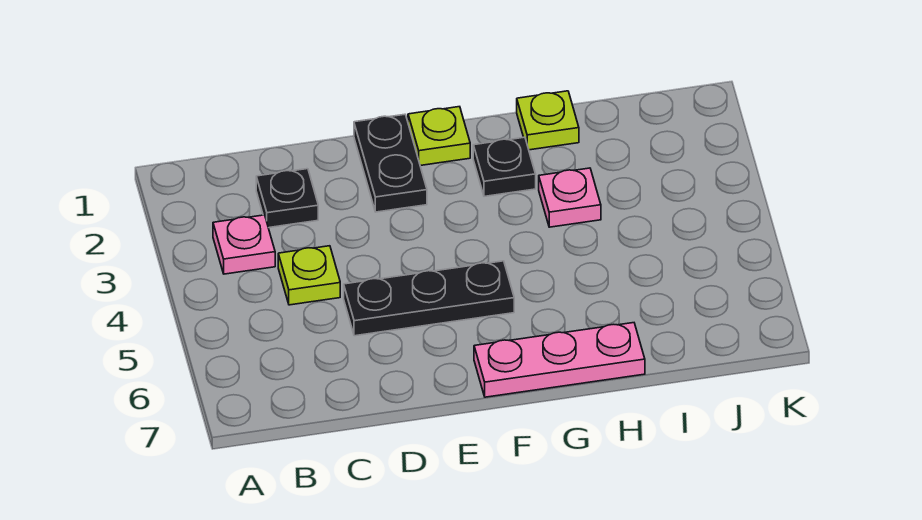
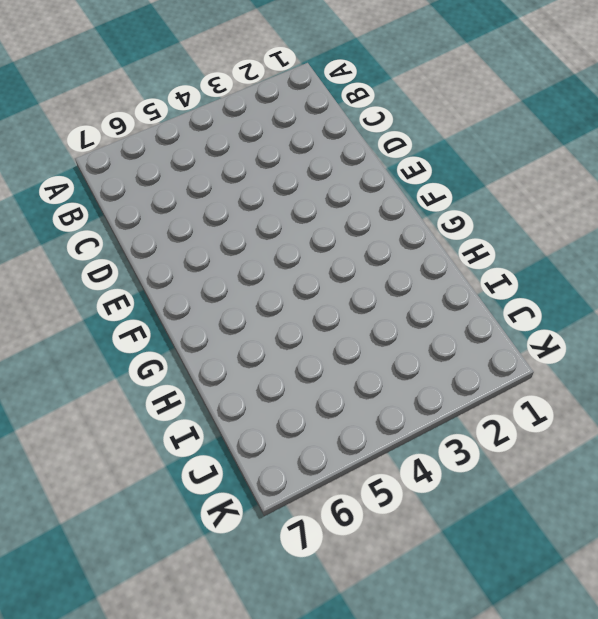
none -> pink 1x1 plate [213,215,275,274]
none -> black 1x1 plate [256,169,318,228]

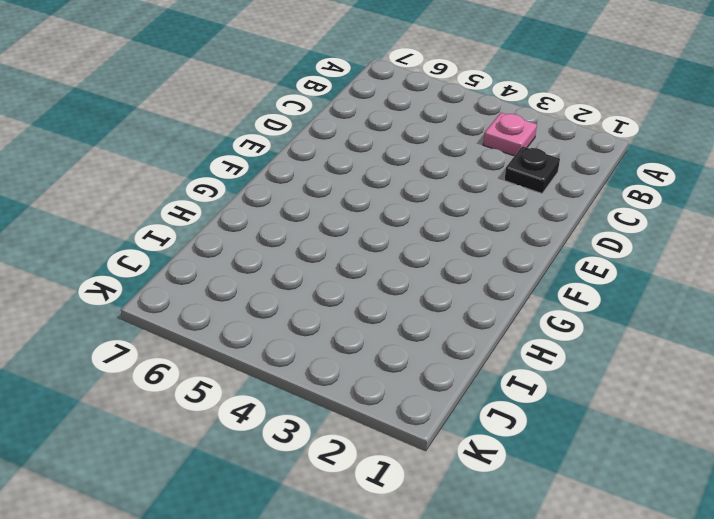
none -> lime 1x1 plate [278,246,340,305]
none -> black 1x3 plate [344,261,514,336]

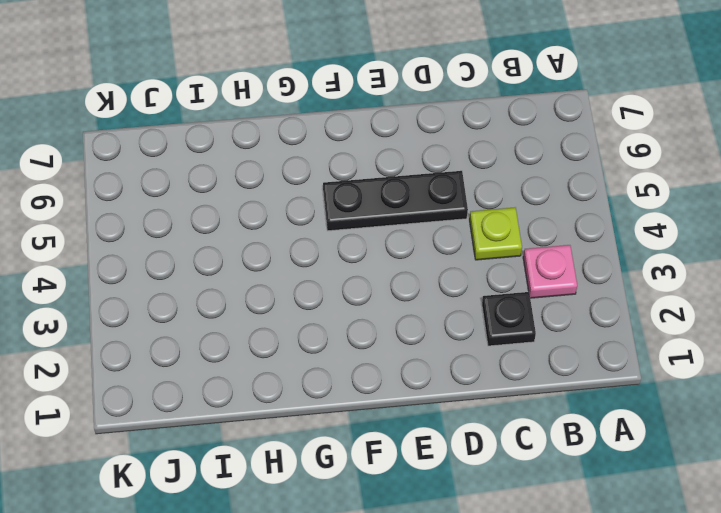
none -> black 1x2 plate [354,114,427,212]
none -> lime 1x1 plate [408,107,470,166]

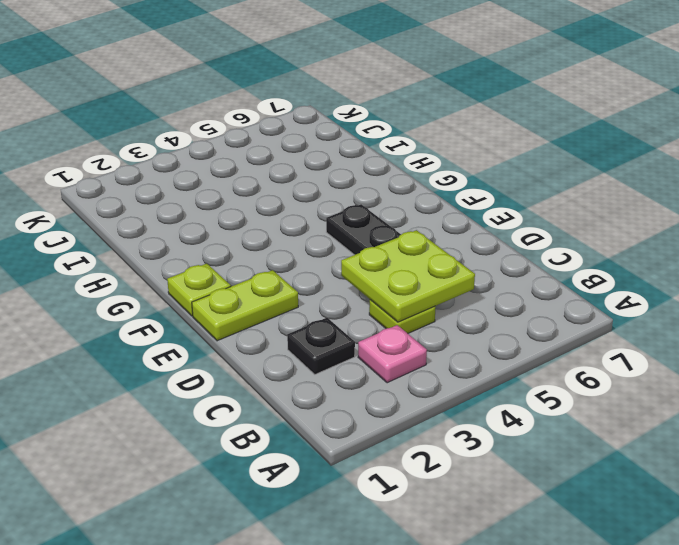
lime 2x2 plate [341,230,475,322] -> none
lime 1x2 plate [192,270,298,341] -> black 1x2 plate [354,114,427,212]
none -> pink 1x3 plate [474,323,645,397]
none -> black 1x1 plate [473,137,536,196]

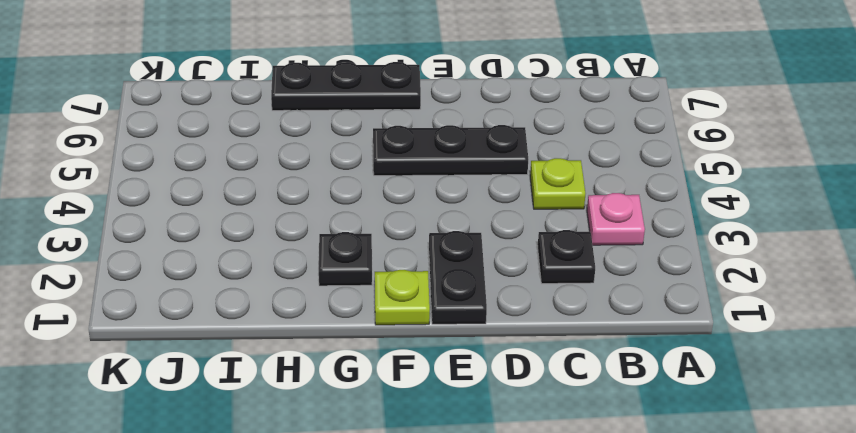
black 1x3 plate [271,62,421,111] -> pink 1x3 plate [474,323,645,397]
none -> lime 1x1 plate [517,91,579,150]
none -> pink 1x1 plate [539,168,601,227]

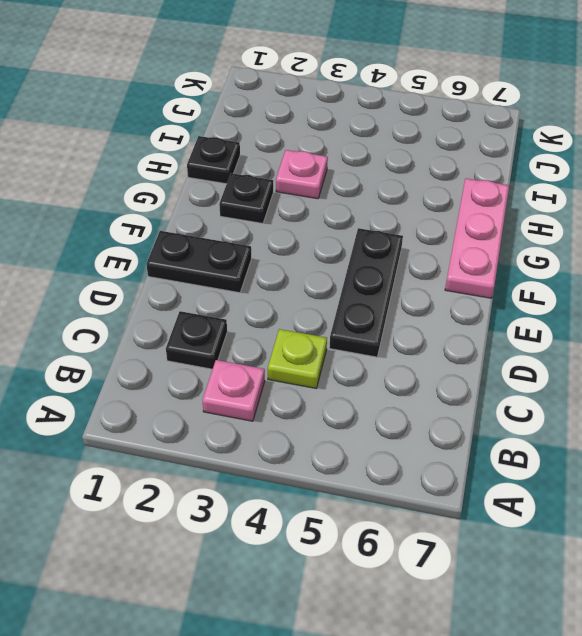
black 1x1 plate [187,136,240,184] -> lime 1x1 plate [517,91,579,150]
none -> lime 1x1 plate [408,107,470,166]

